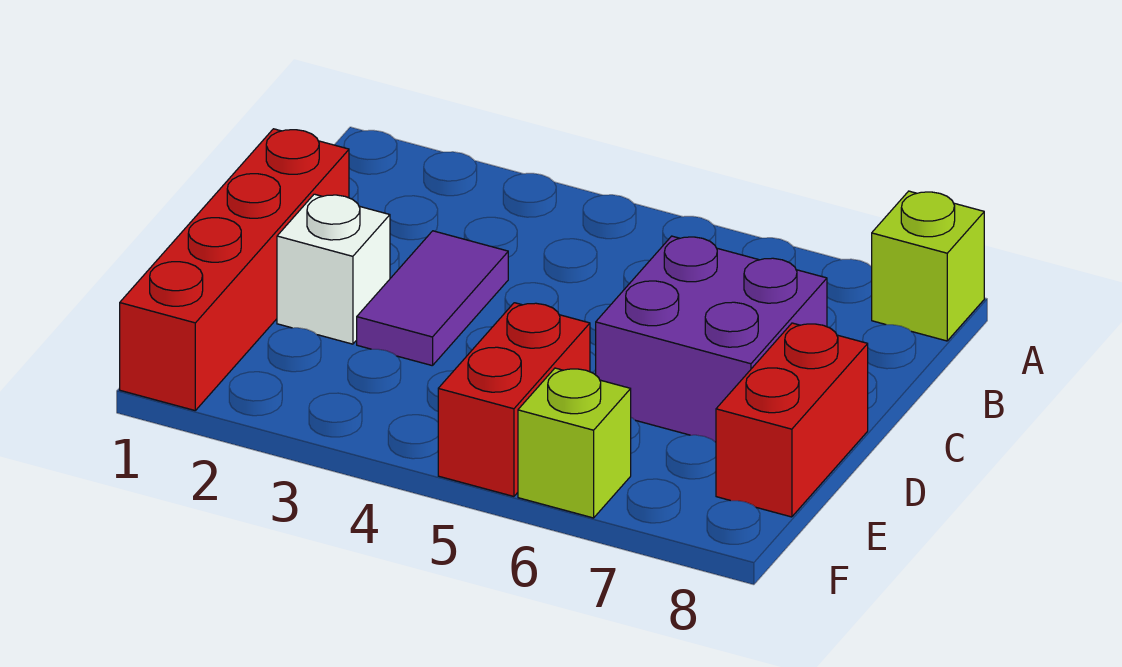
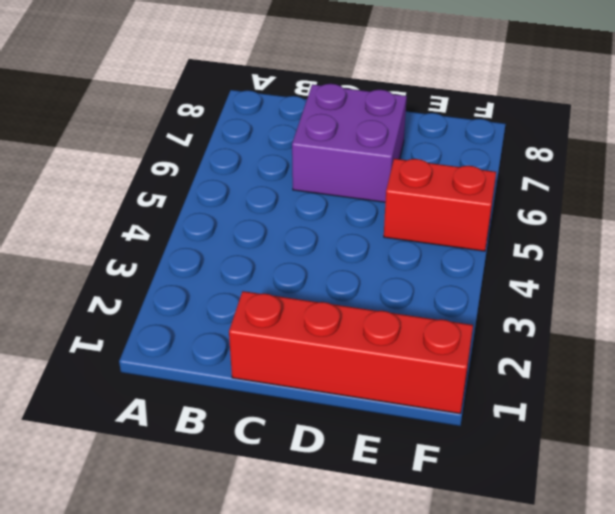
none -> lime 1x1 brick [872,191,984,341]
none -> purple 1x2 tile [357,231,508,366]

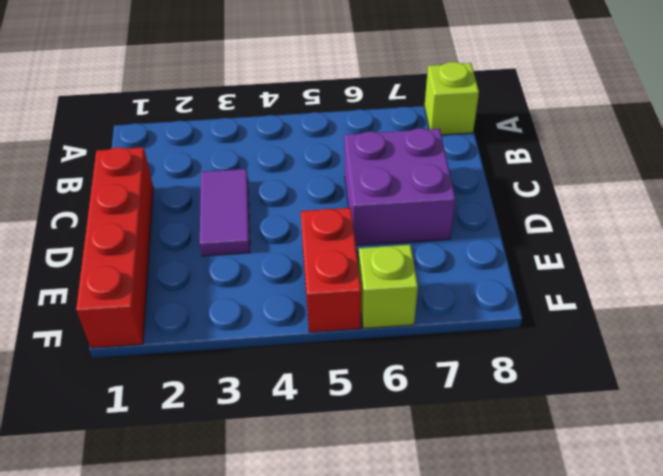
none -> white 1x1 brick [277,194,390,344]
none -> red 1x2 brick [716,323,868,517]

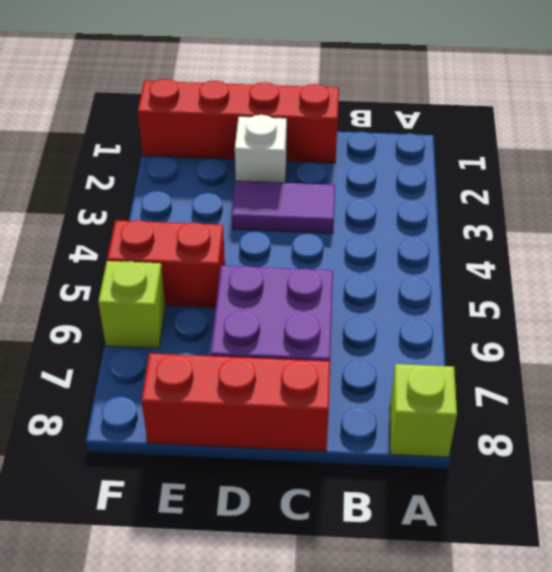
red 1x3 brick [142,353,330,452] -> red 1x2 brick [716,323,868,517]

